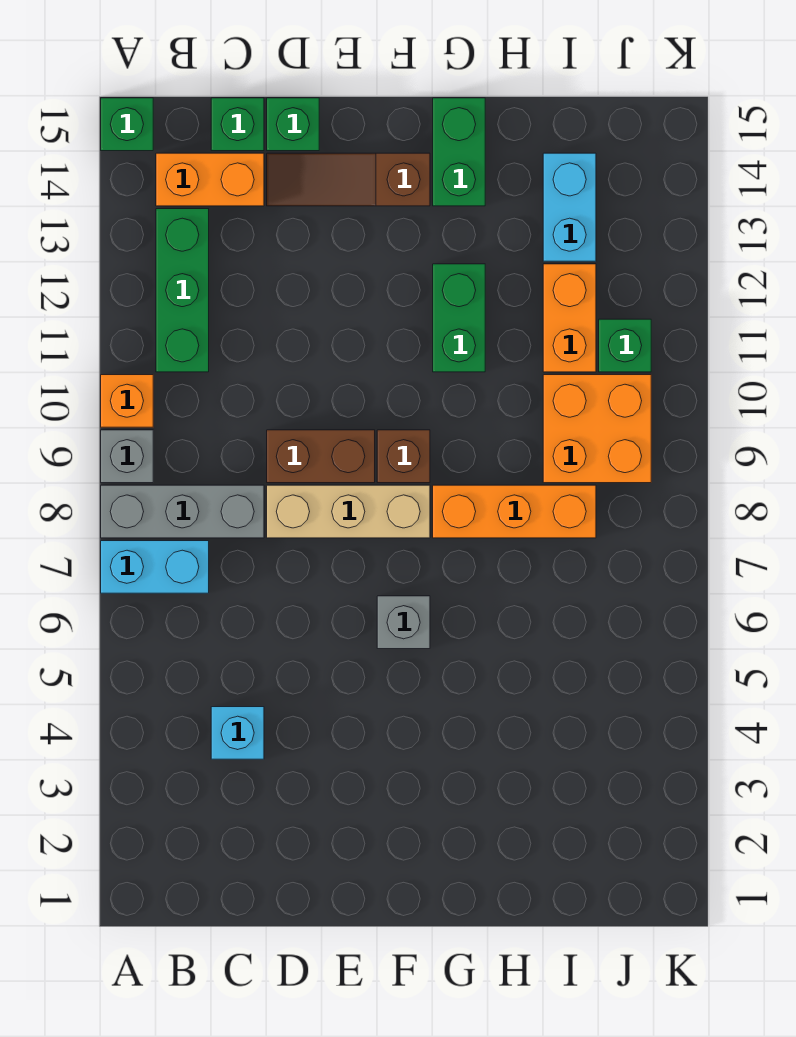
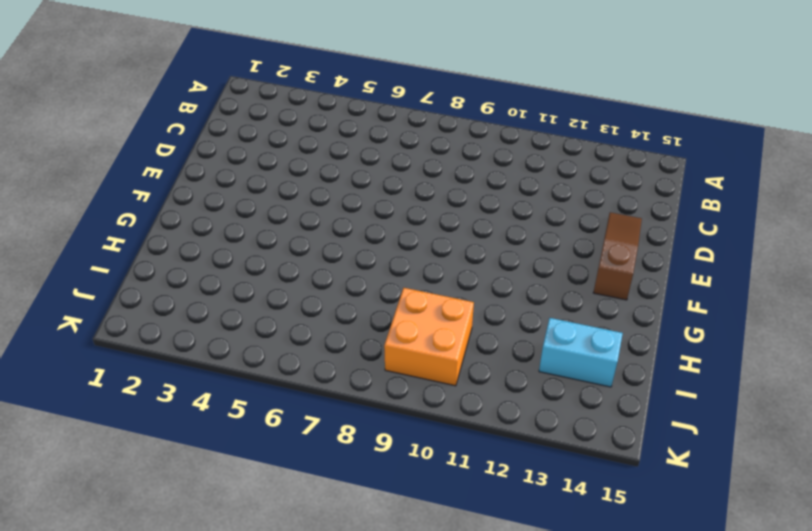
none -> cyan 1x2 brick [101,541,209,593]
none -> grey 1x3 brick [101,485,264,538]
none -> grey 1x1 brick [101,430,153,483]

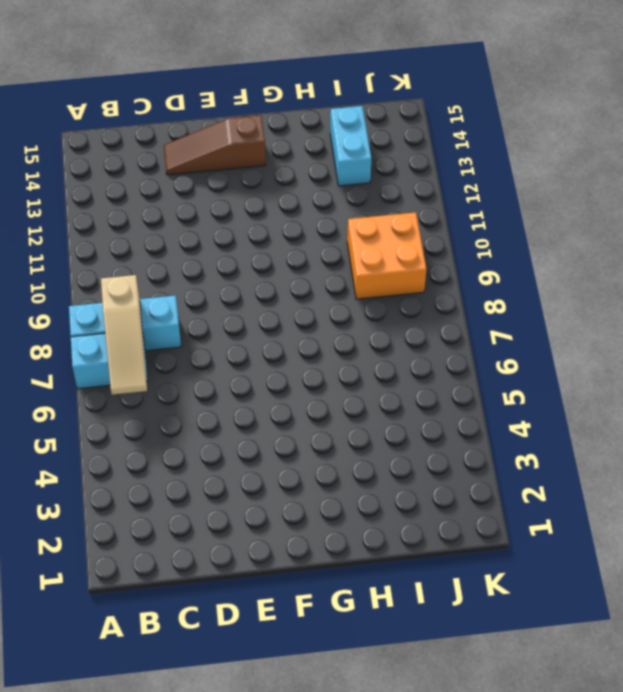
cyan 1x3 brick [69,295,181,351] -> grey 1x3 brick [101,485,264,538]
tan 1x3 slope [101,275,147,395] -> none
none -> grey 1x1 brick [101,430,153,483]
none -> orange 1x1 brick [101,375,153,427]
none -> green 1x1 brick [101,98,153,151]

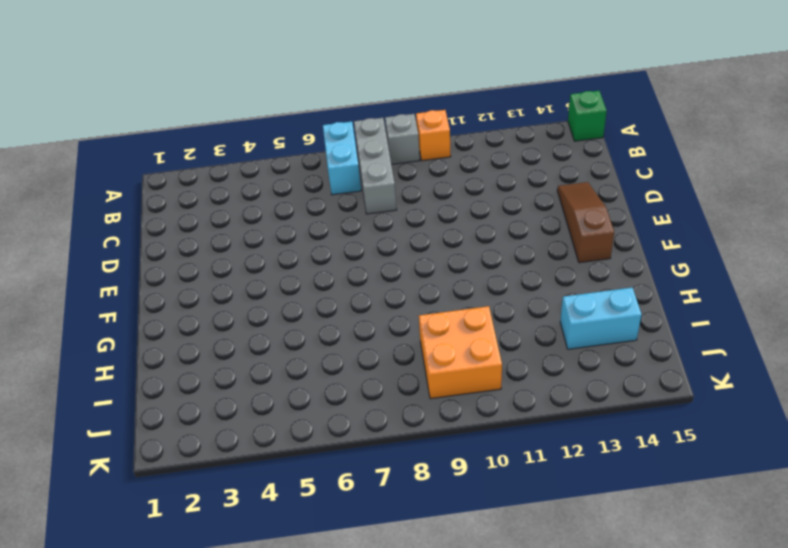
none -> green 1x3 brick [156,209,209,372]
none -> orange 1x2 brick [156,153,264,206]
none -> cyan 1x1 brick [211,707,264,759]

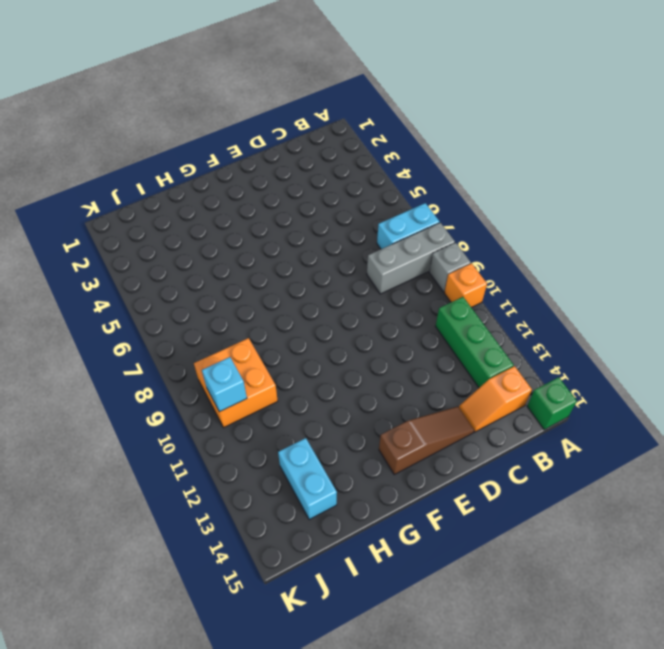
orange 1x2 slope [459,366,532,432] -> orange 1x2 brick [156,153,264,206]
cyan 1x1 brick [202,357,247,412] -> cyan 1x1 brick moved to [211,707,264,759]
none -> green 1x1 brick [211,98,264,151]
none -> tan 1x3 brick [267,485,430,538]
none -> brown 1x2 brick [267,430,375,483]

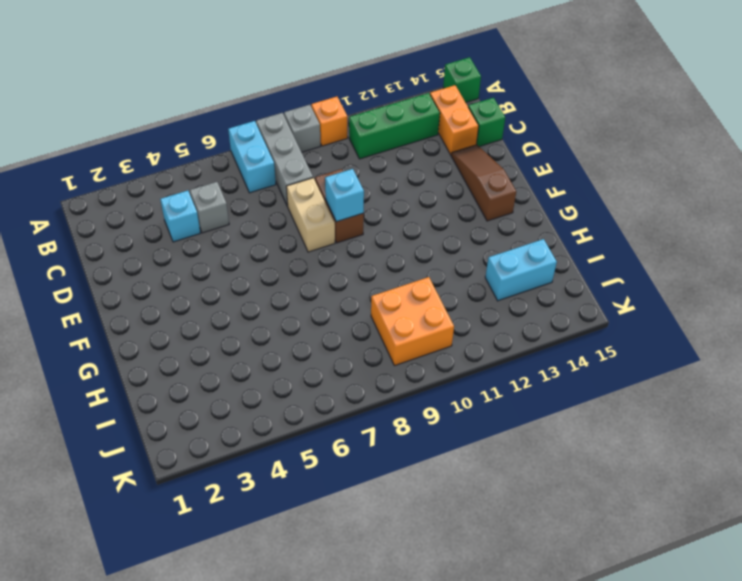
grey 1x1 brick [190,182,229,233] -> grey 1x1 brick moved to [377,596,430,649]
tan 1x2 brick [286,178,335,252] -> tan 1x3 brick [267,485,430,538]
cyan 1x1 brick [325,169,364,222] -> none
none -> green 1x1 brick [267,98,319,151]
none -> brown 1x1 brick [377,430,430,483]
none -> orange 1x3 brick [433,485,596,538]

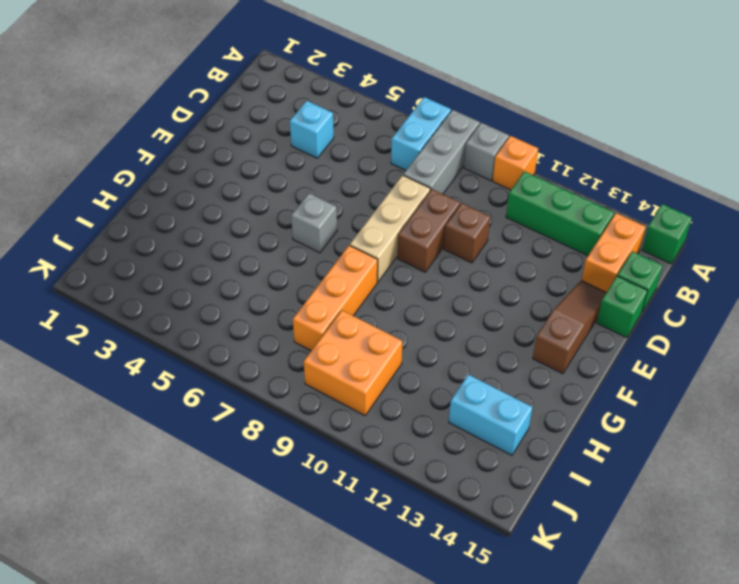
brown 1x1 brick [444,203,490,263] -> brown 1x1 brick moved to [377,430,430,483]
none -> green 1x2 brick [433,264,485,372]
none -> green 1x2 brick [433,98,485,206]
none -> orange 1x2 brick [543,264,596,372]

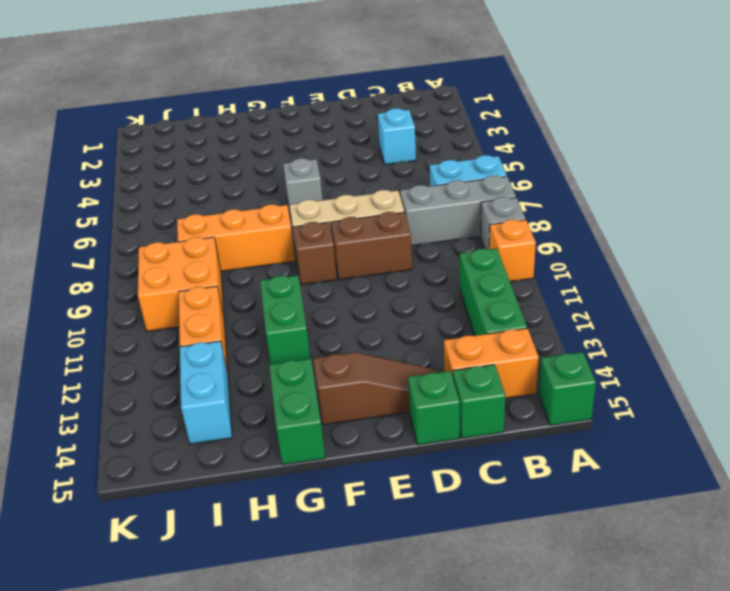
none -> green 1x1 brick [599,319,651,372]

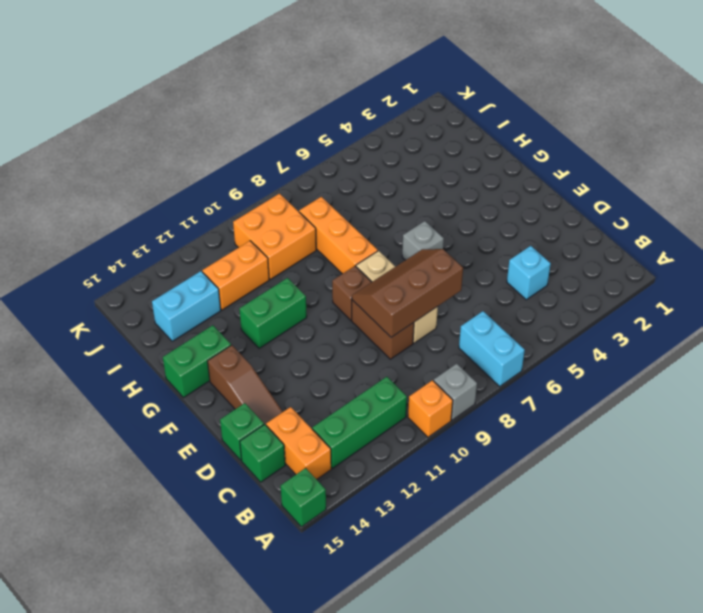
brown 2x3 slope [352,249,463,337] -> none
none -> grey 1x3 brick [101,485,264,538]
none -> green 1x1 brick [599,319,651,372]

